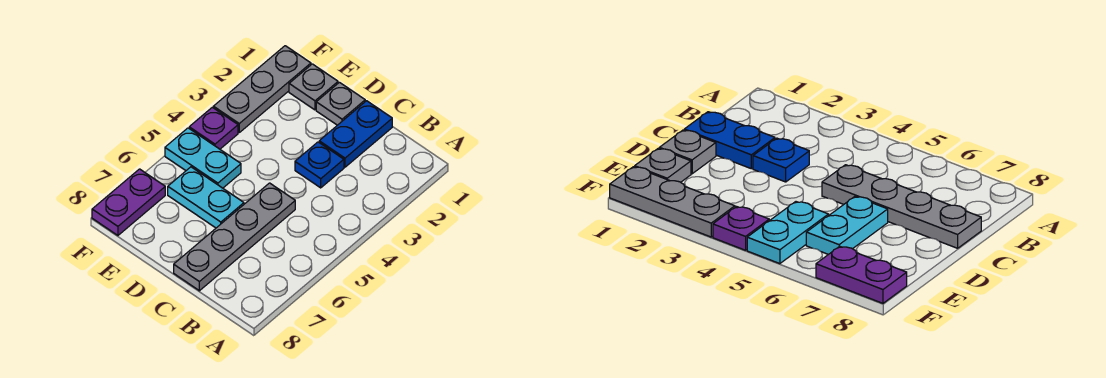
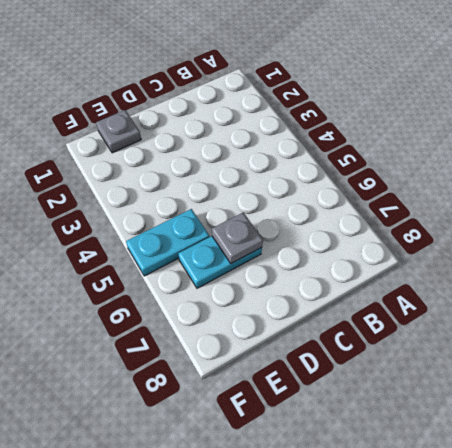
grey 1x1 plate [212,213,263,264] -> grey 1x1 plate moved to [316,82,365,125]
none -> blue 1x2 plate [319,101,392,167]
none -> blue 1x1 plate [295,142,344,188]

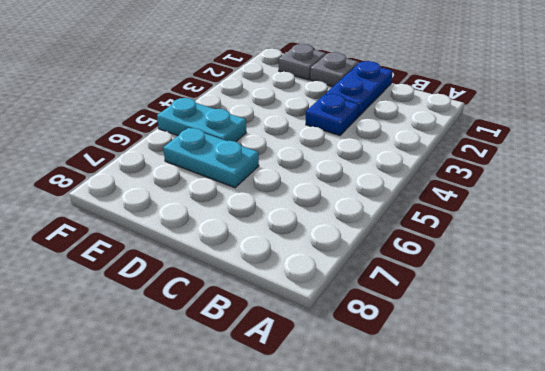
none -> grey 1x4 plate [174,183,295,291]
none -> grey 1x3 plate [213,46,311,132]

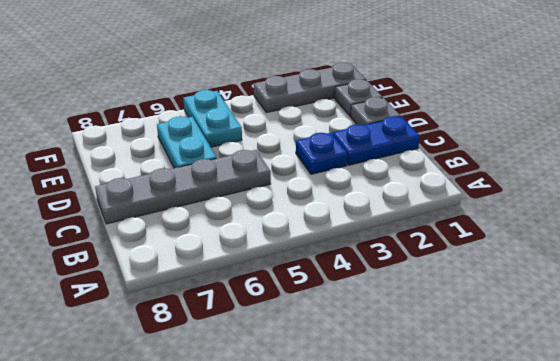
none -> purple 1x1 plate [189,107,238,149]
none -> purple 1x2 plate [92,169,165,235]

